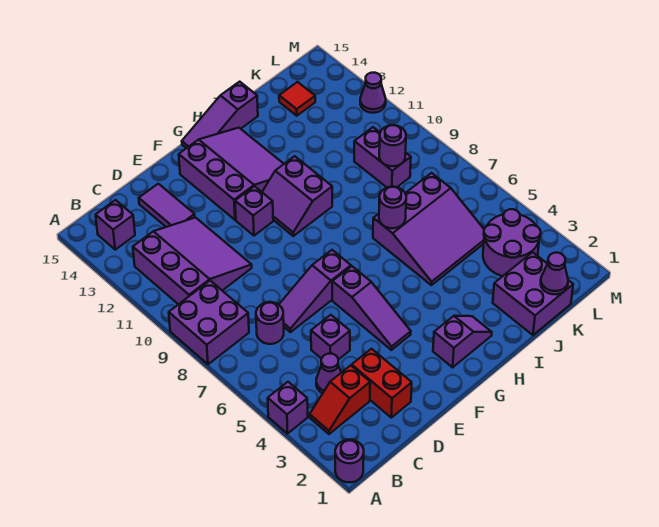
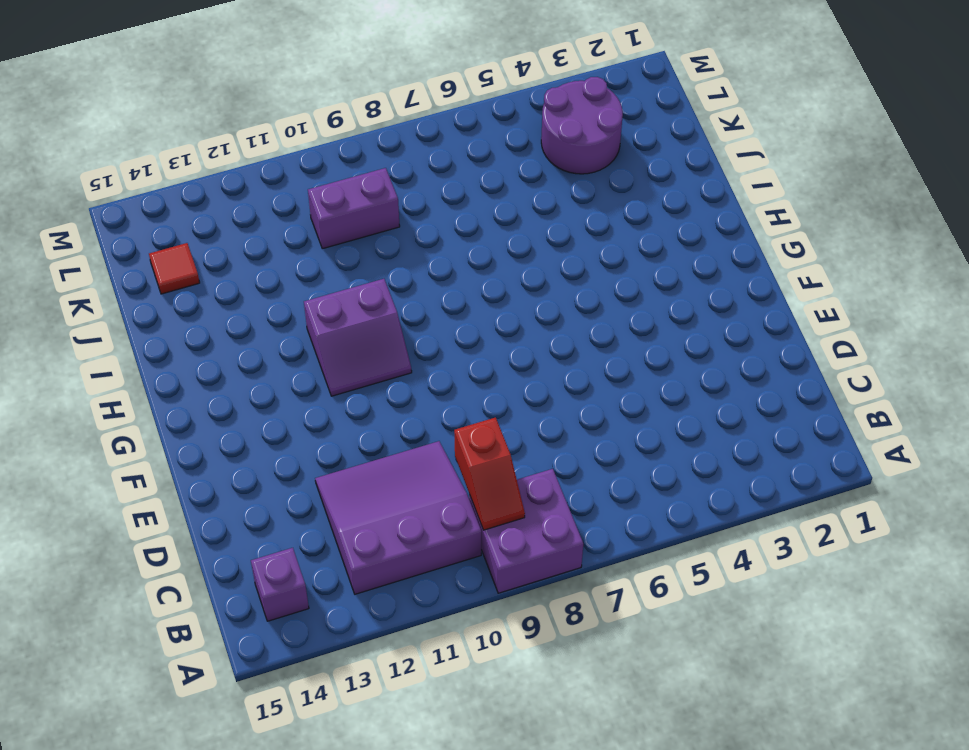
red 1x2 slope [454,418,525,530] -> red 1x2 slope moved to [310,365,370,434]
none -> purple 1x1 round brick [335,440,364,482]
none -> purple 1x1 brick [268,382,308,434]
none -> purple 1x1 cone [316,354,341,393]

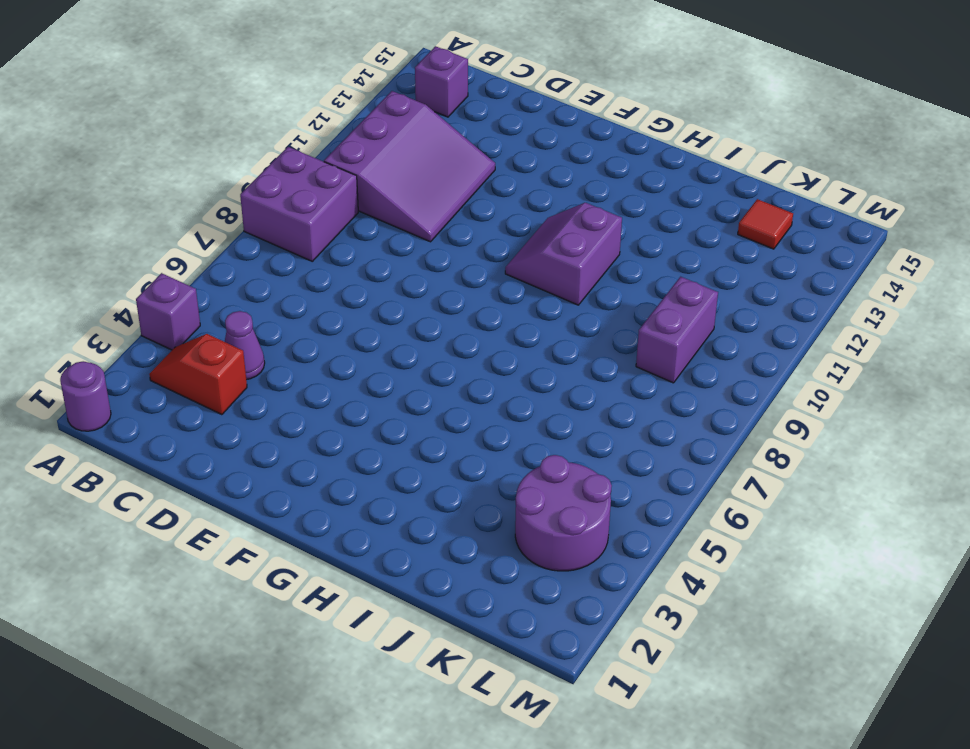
none -> purple 1x1 round brick [256,302,284,344]
none -> red 1x2 brick [352,349,412,418]
none -> purple 1x1 brick [311,315,350,360]

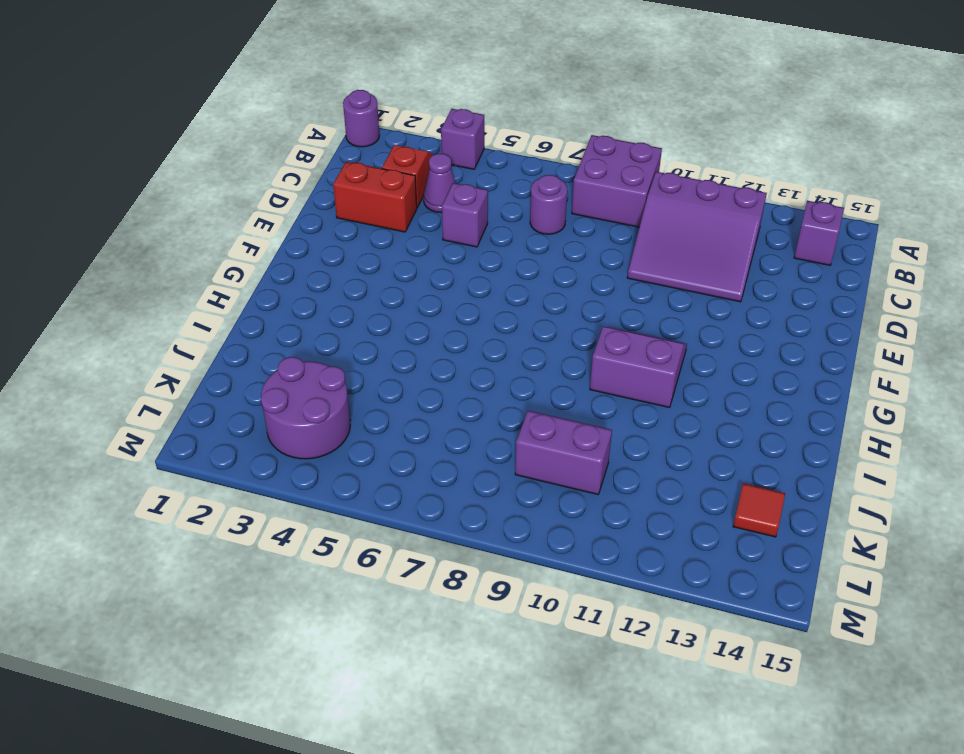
none -> purple 1x3 slope [279,250,351,332]
none -> purple 1x2 tile [139,184,195,227]
none -> purple 1x3 slope [332,266,411,350]

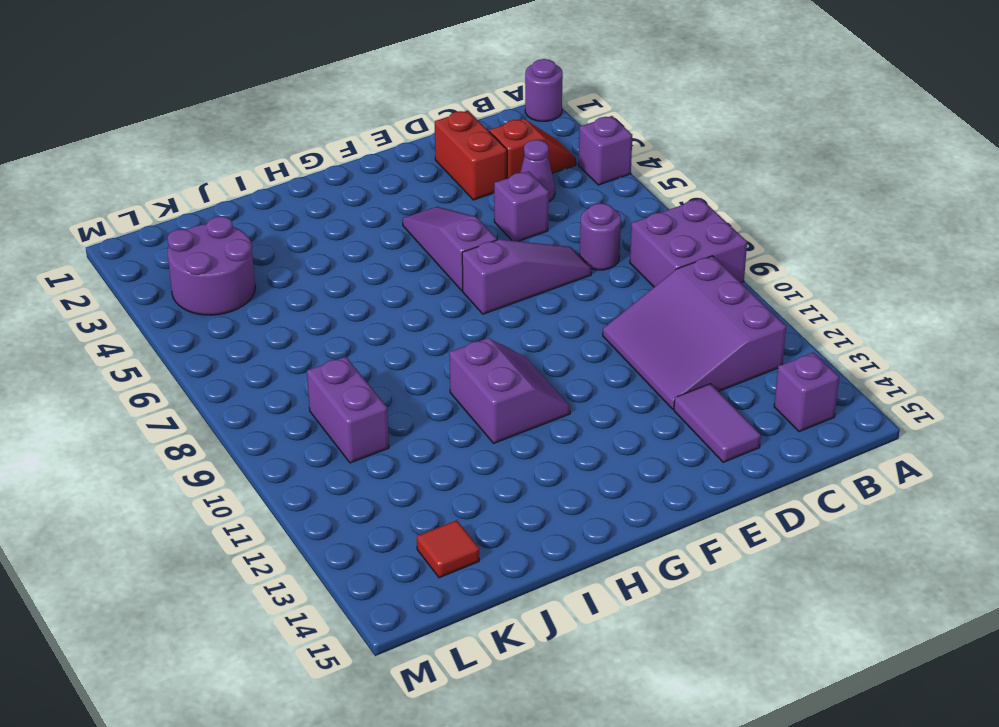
none -> purple 1x1 brick [235,186,273,236]
none -> purple 3x3 slope [179,128,283,220]
none -> purple 1x2 slope [433,316,492,367]

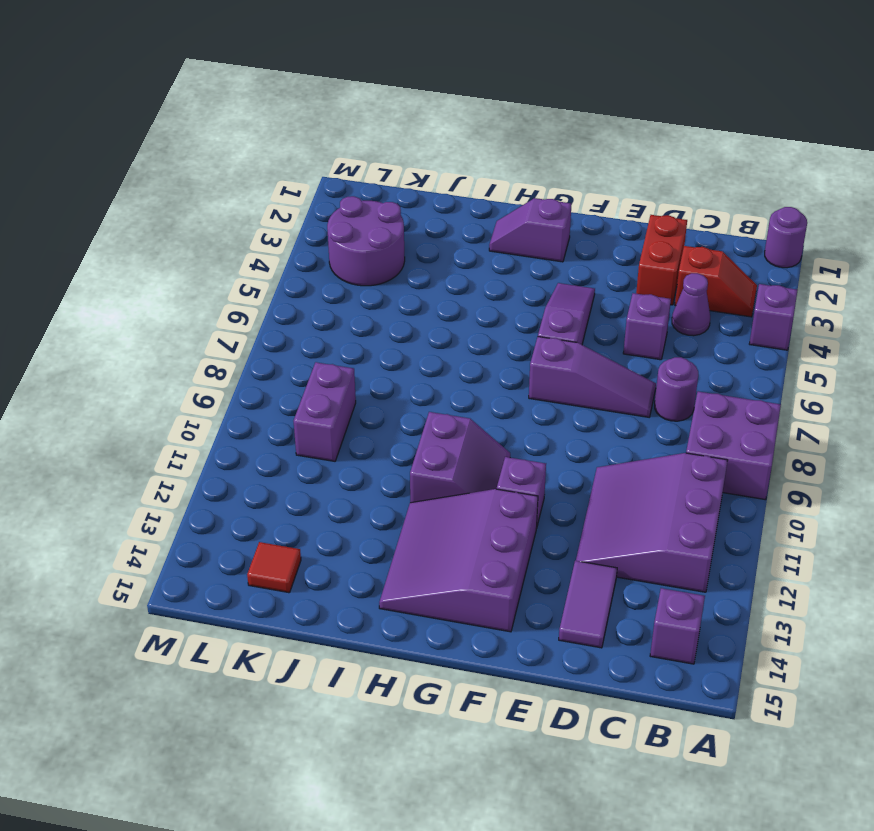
none -> purple 1x3 slope [182,82,258,148]
none -> purple 3x3 slope [373,173,484,285]
none -> purple 2x2 brick [493,252,573,335]

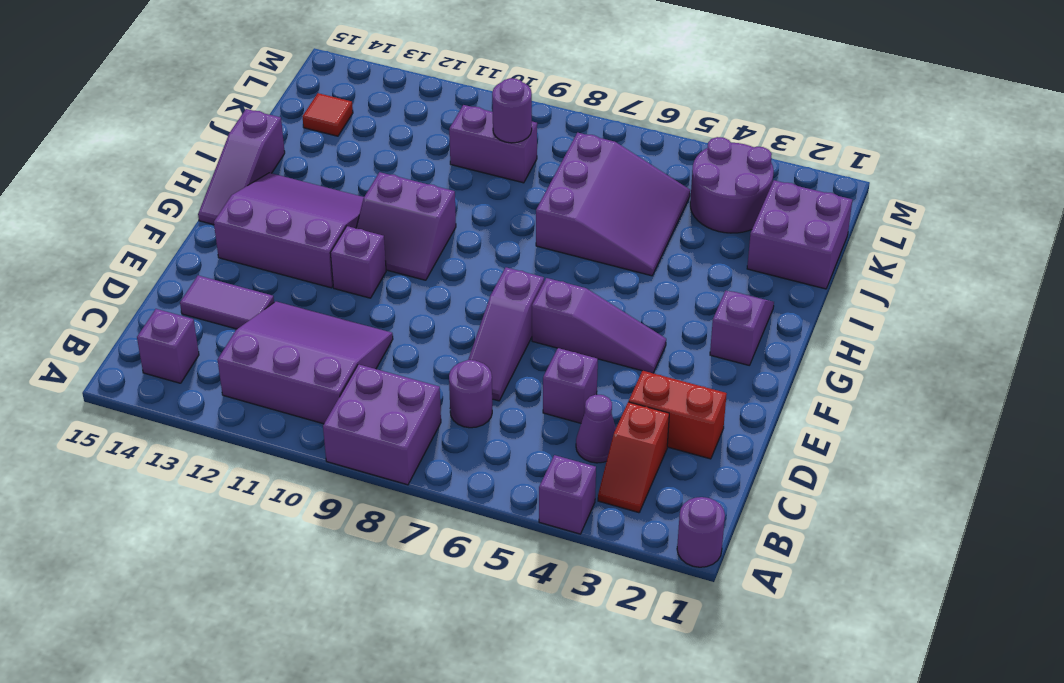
none -> purple 1x1 cone [360,73,386,113]
none -> purple 1x1 round brick [379,187,406,228]
none -> purple 1x1 cone [541,253,568,294]

